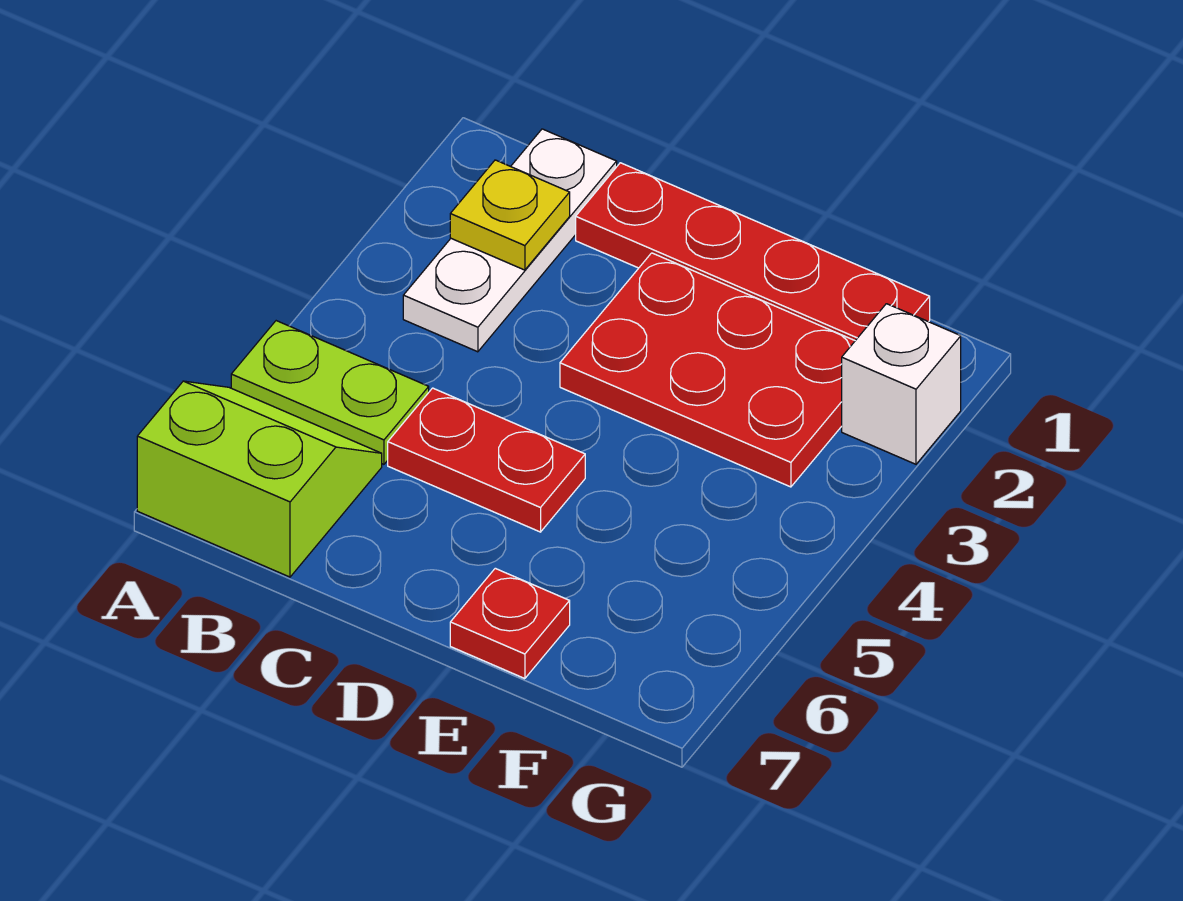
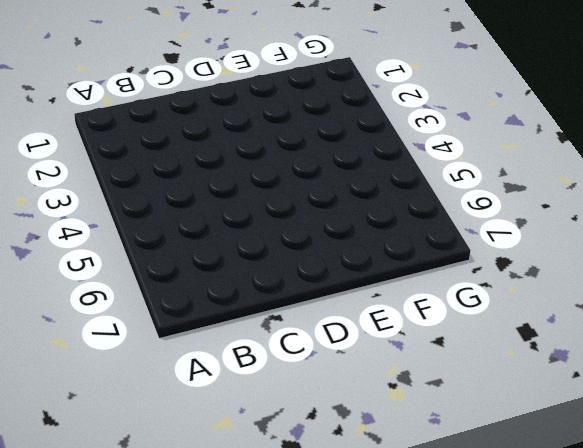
none -> lime 1x2 plate [231,321,429,464]
none -> lime 2x2 slope [137,381,382,577]

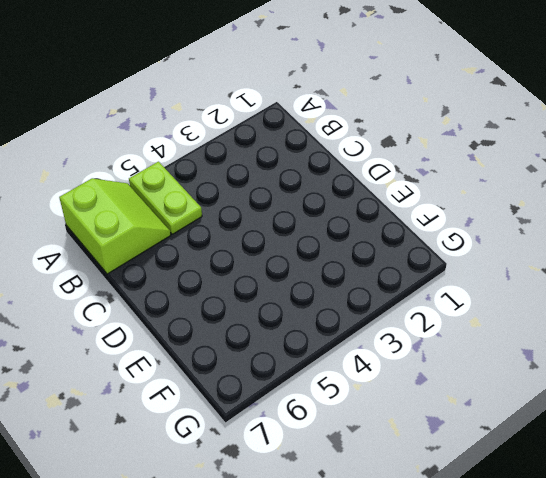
none -> white 1x3 plate [403,129,617,352]
none -> red 1x4 plate [576,163,930,341]

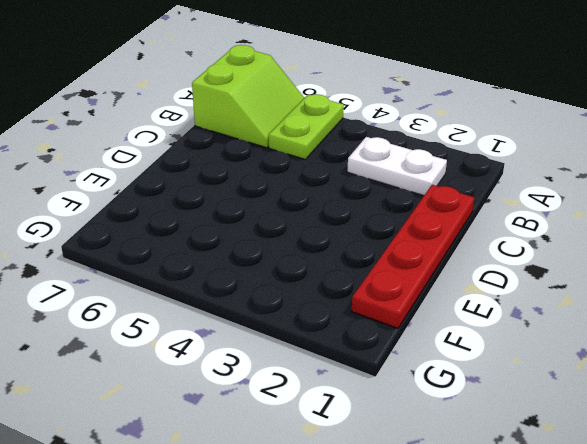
white 1x2 plate [347,137,447,196] -> white 1x3 plate [403,129,617,352]
none -> red 1x2 plate [388,388,585,532]
none -> red 2x3 plate [560,253,855,487]

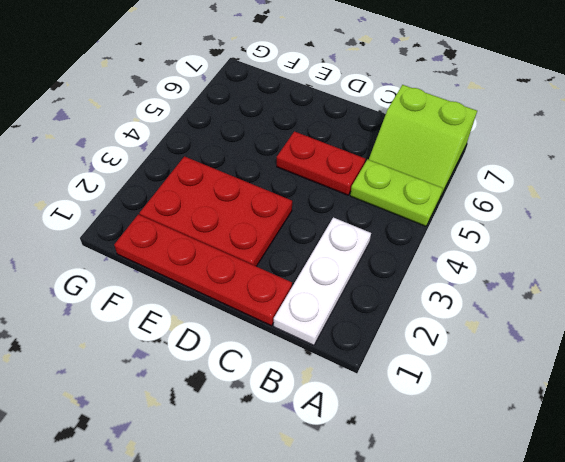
none -> red 1x1 plate [450,568,570,679]
none -> white 1x1 brick [842,304,961,464]

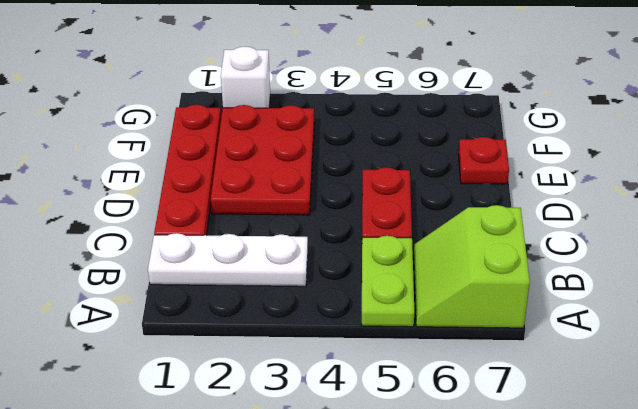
none -> yellow 1x1 plate [450,160,570,270]

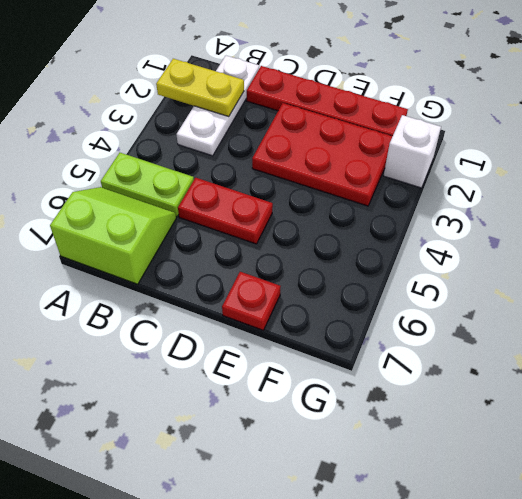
yellow 1x2 plate [156,59,244,116] -> yellow 1x1 plate [450,160,570,270]

